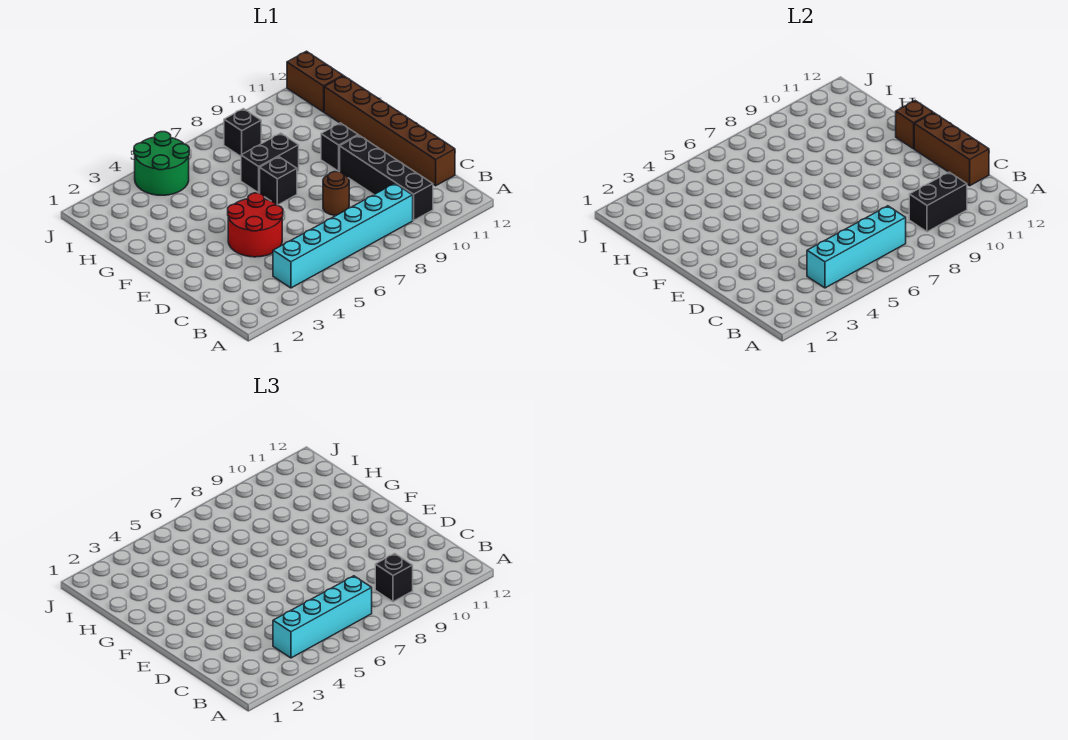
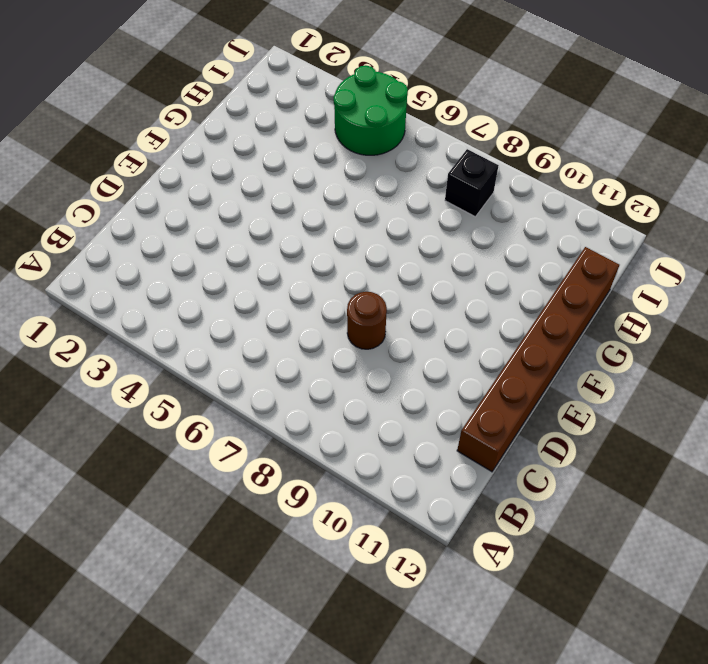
none -> cyan 1x6 brick [273,183,413,288]
none -> black 1x4 brick [340,135,433,220]
none -> red 2x2 round brick [228,193,283,257]

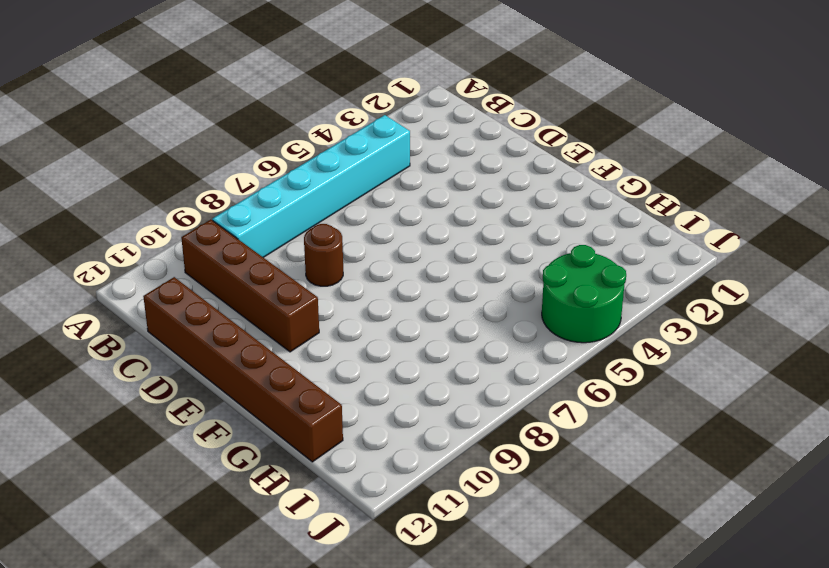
brown 1x4 brick [181,220,319,352] -> black 1x4 brick [340,135,433,220]
none -> red 2x2 round brick [228,193,283,257]
none -> black 1x1 brick [260,157,297,205]
none -> black 1x1 brick [321,123,358,171]

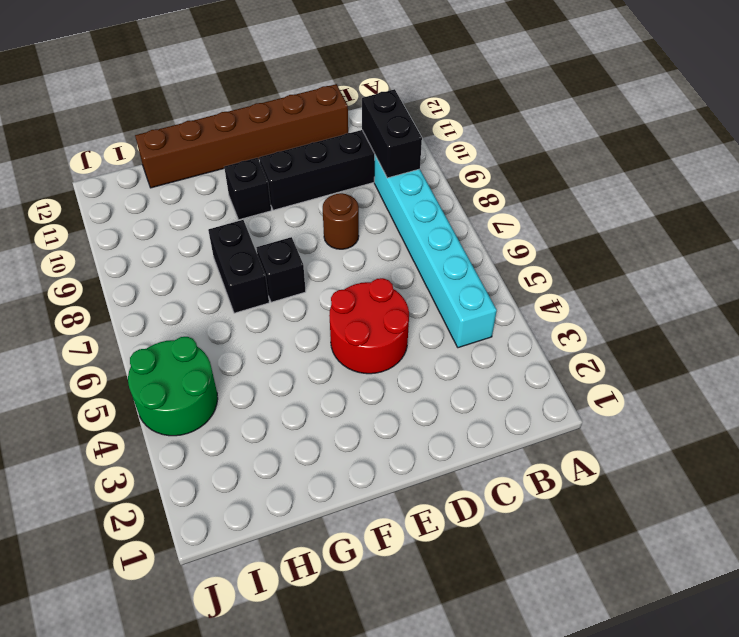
none -> black 1x1 brick [224,109,261,156]
none -> brown 1x2 brick [287,51,343,112]
none -> cyan 1x4 brick [807,206,906,288]

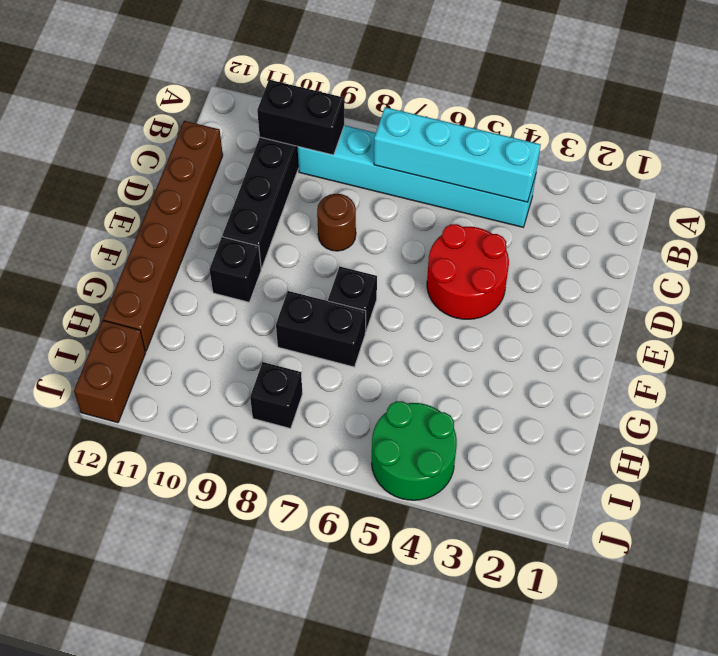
none -> brown 1x3 brick [914,113,989,186]
none -> brown 1x1 brick [896,101,933,149]
none -> cyan 1x4 brick [273,576,372,658]

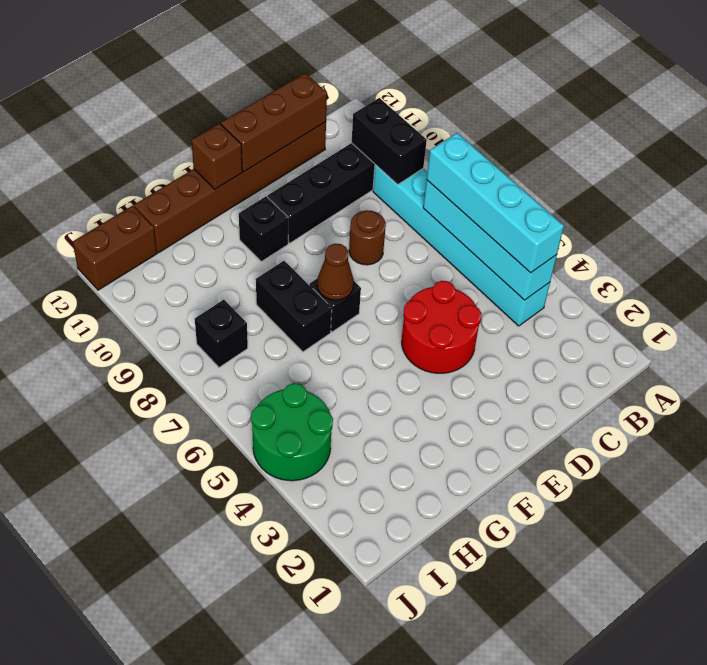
brown 1x1 cone [317,244,354,300] -> none
none -> black 1x1 brick [375,553,413,602]

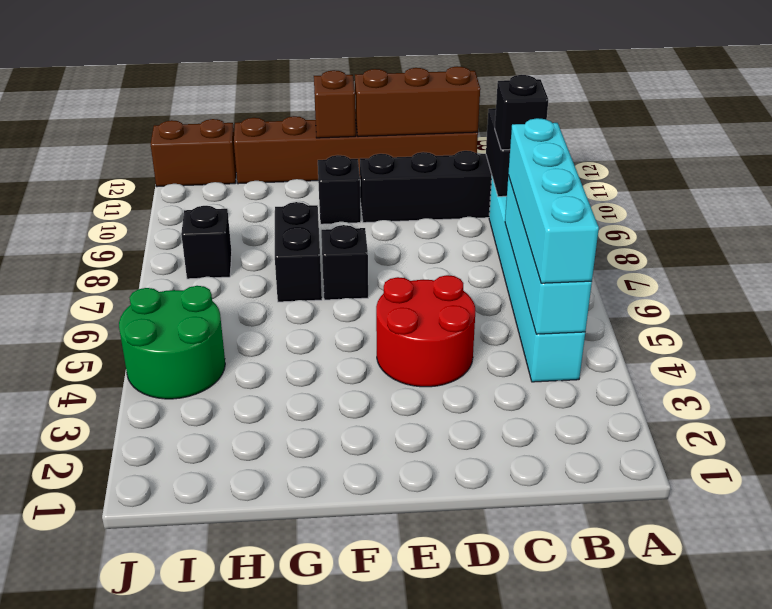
none -> brown 1x1 round brick [323,172,349,215]

